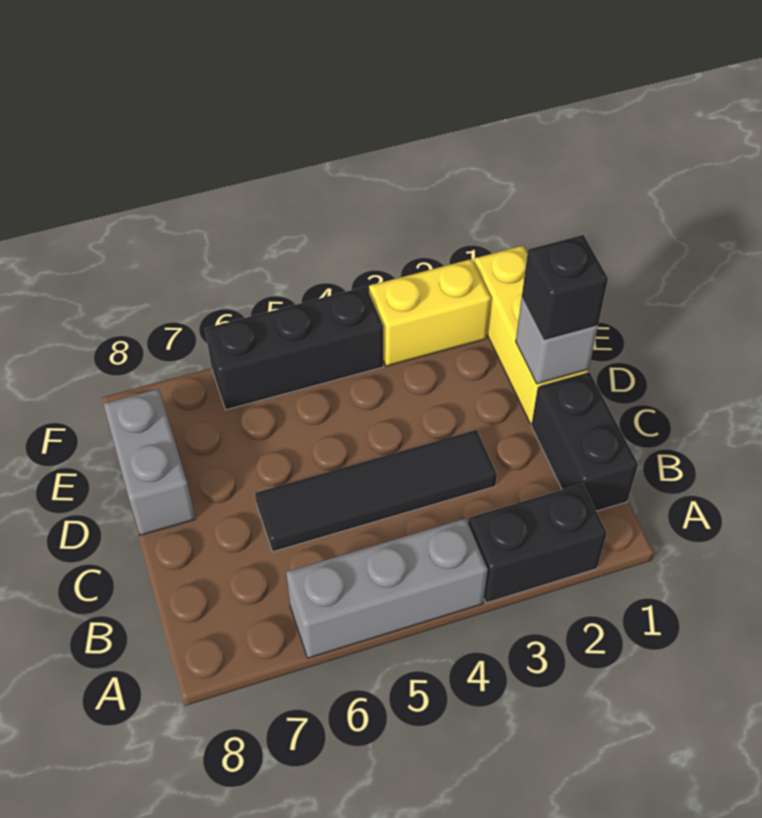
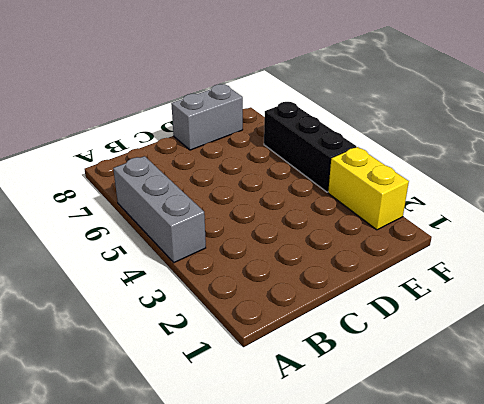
none -> black 1x2 brick [468,484,607,603]
none -> black 1x2 brick [531,372,638,511]

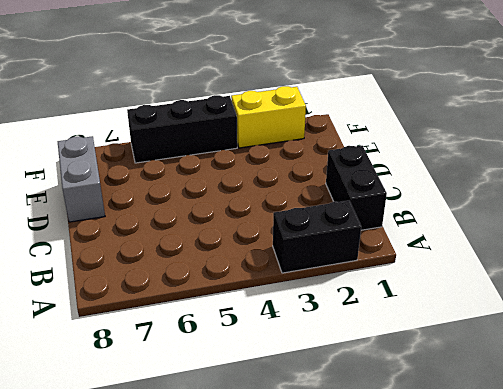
none -> grey 1x3 brick [286,518,488,658]
none -> black 1x4 tile [255,430,497,552]

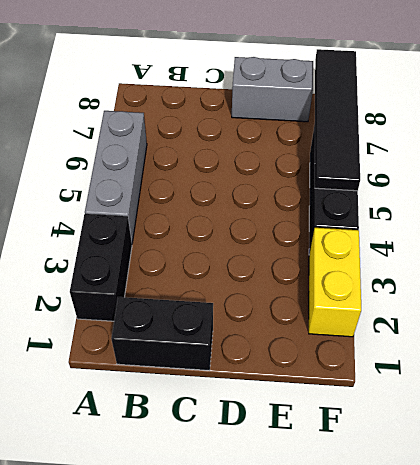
black 1x4 tile [315,49,360,191] -> black 1x4 tile moved to [255,430,497,552]
none -> yellow 1x3 brick [474,246,589,424]
none -> grey 1x1 brick [516,298,598,384]

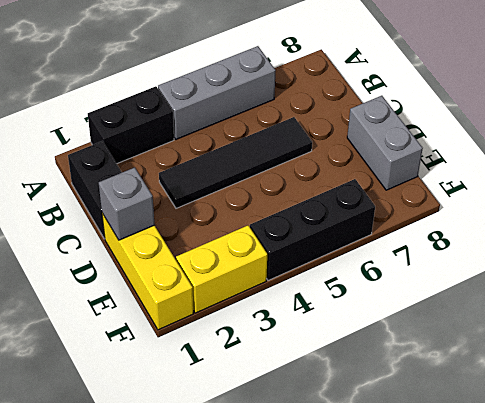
none -> black 1x1 brick [522,235,608,340]

